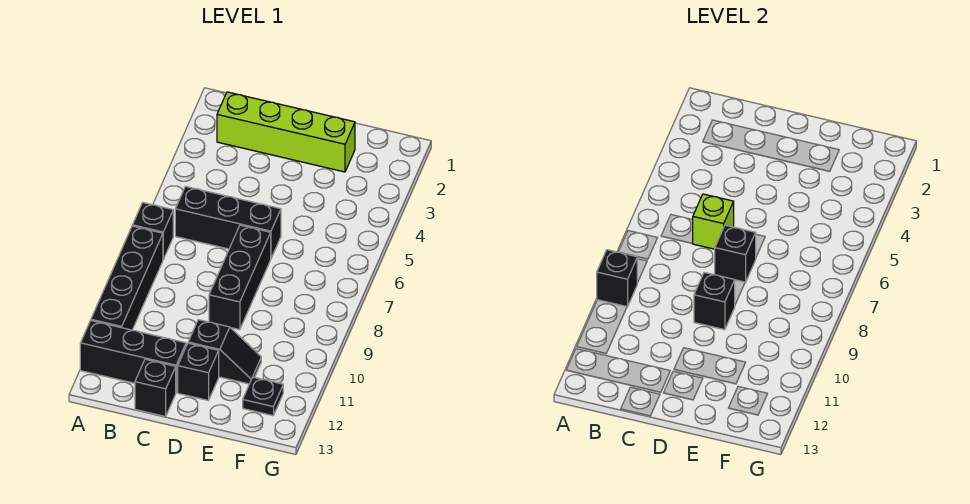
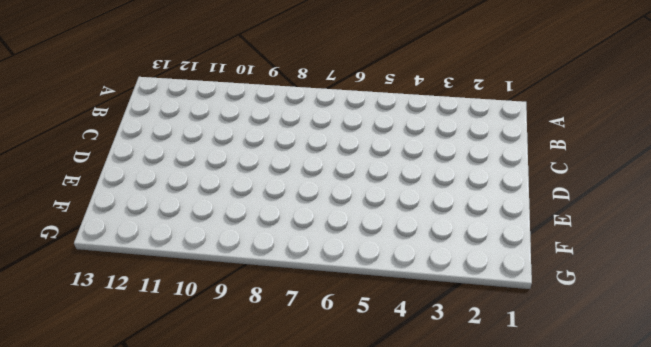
none -> black 1x1 brick [133,203,173,259]
none -> black 1x4 brick [91,226,163,330]
none -> black 1x3 brick [80,321,186,392]

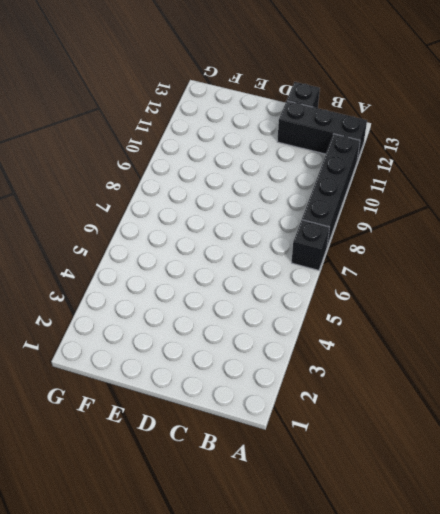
none -> lime 1x4 brick [217,92,355,172]
none -> black 1x3 brick [175,186,281,258]
none -> black 1x3 brick [209,225,271,330]

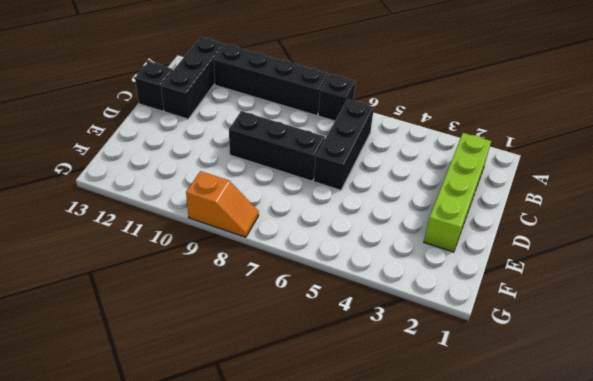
orange 1x2 slope [186,171,259,237] -> none
none -> black 1x2 slope [188,320,261,384]
none -> black 1x1 brick [178,343,219,400]
none -> black 1x1 plate [243,377,283,416]

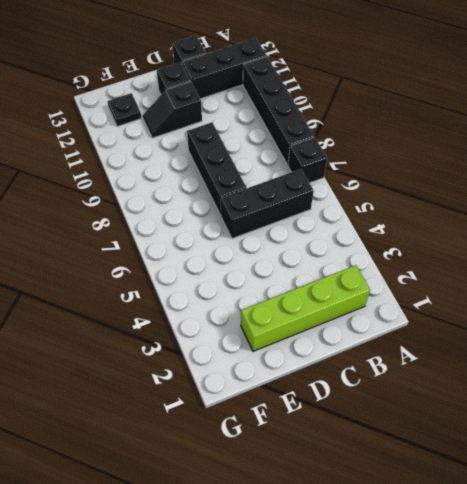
none -> black 1x1 brick [597,250,637,307]
none -> lime 1x1 brick [692,194,734,249]
none -> black 1x1 brick [715,225,756,282]

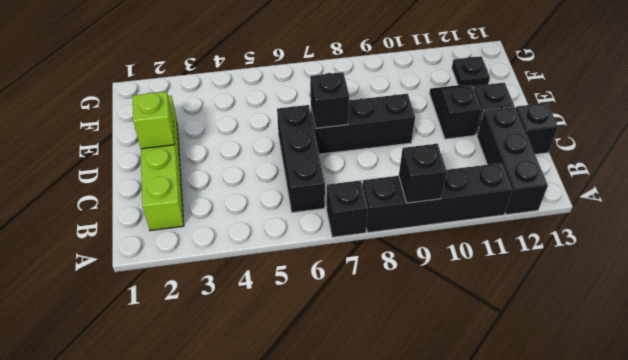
lime 1x1 brick [133,92,175,149] -> lime 1x1 brick moved to [692,194,734,249]
none -> black 1x1 brick [694,272,735,330]

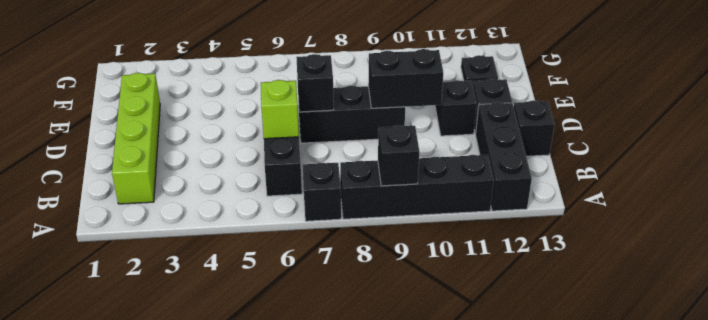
black 1x2 brick [368,49,443,108] -> black 1x1 brick [694,272,735,330]

